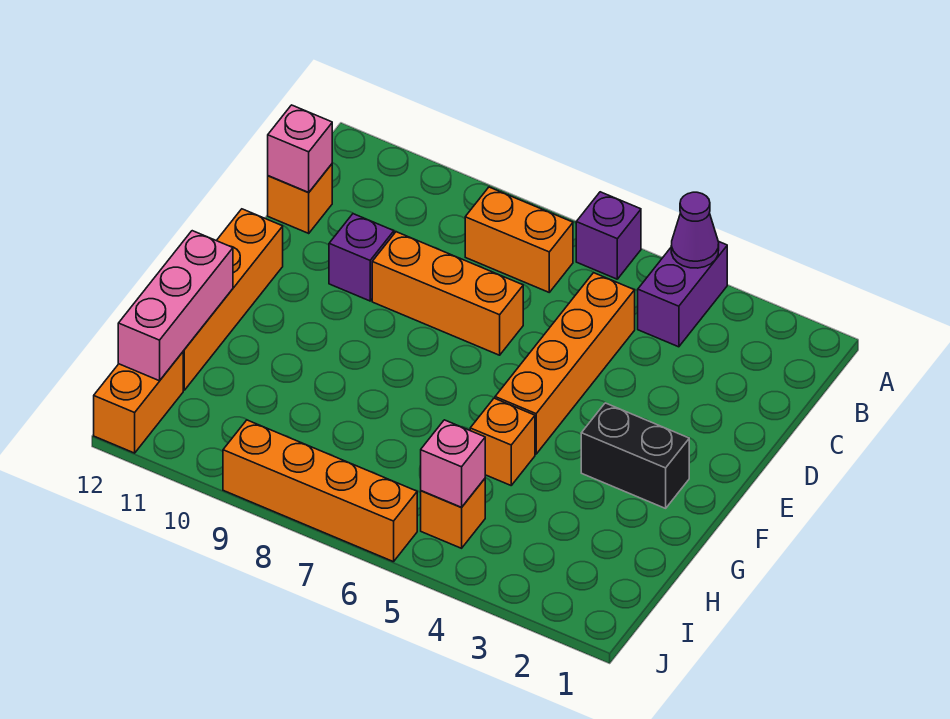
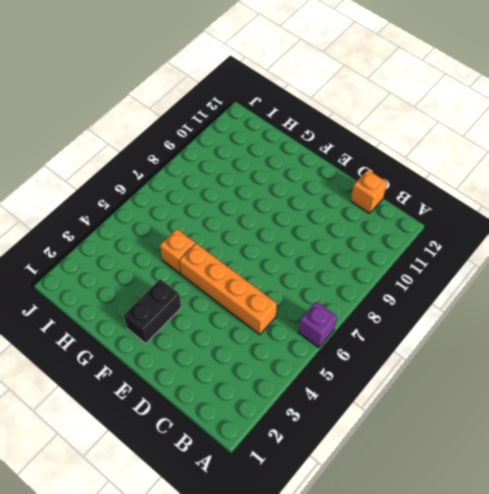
none -> purple 1x2 brick [638,241,727,347]
none -> orange 1x2 brick [465,187,573,292]
none -> orange 1x3 brick [372,232,523,355]

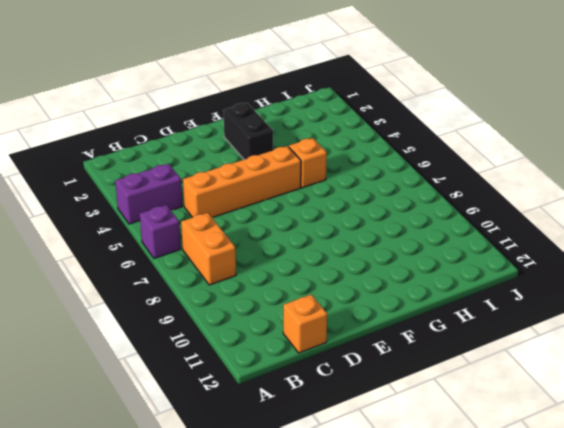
none -> orange 1x3 brick [372,232,523,355]
none -> purple 1x1 brick [329,214,394,301]
none -> orange 1x4 brick [183,209,283,390]

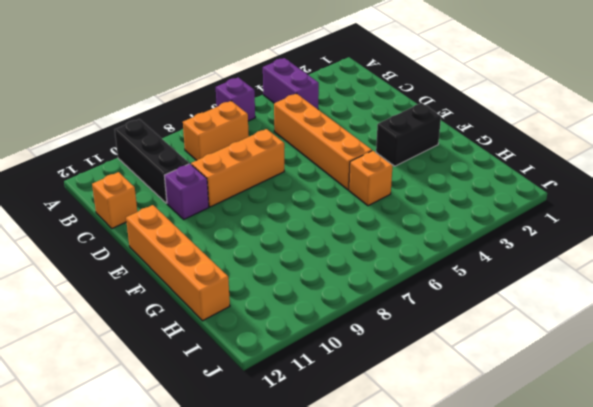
black 1x3 brick [115,119,189,203] -> none
none -> orange 1x1 brick [421,479,485,548]
none -> orange 1x2 brick [94,352,183,453]
none -> orange 1x4 brick [223,420,417,562]

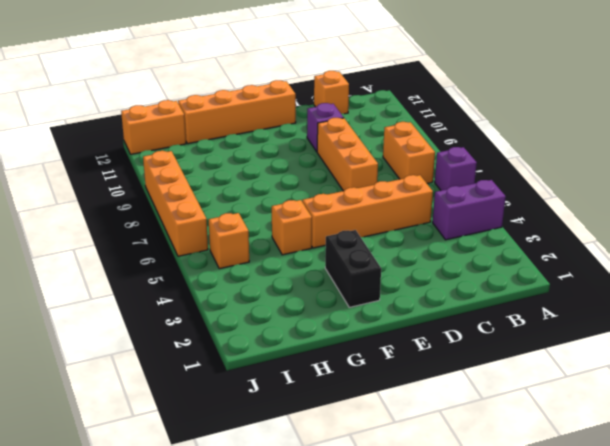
none -> purple 1x1 cone [671,192,719,268]
none -> pink 1x1 brick [268,105,332,192]
none -> pink 1x3 brick [118,231,233,381]

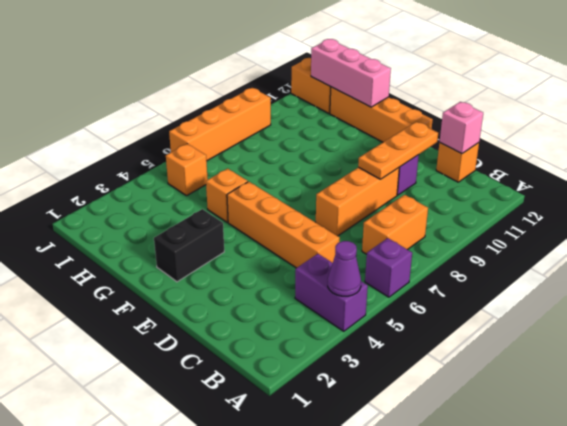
orange 1x3 plate [358,122,438,179] -> none
none -> pink 1x1 brick [421,420,485,507]

